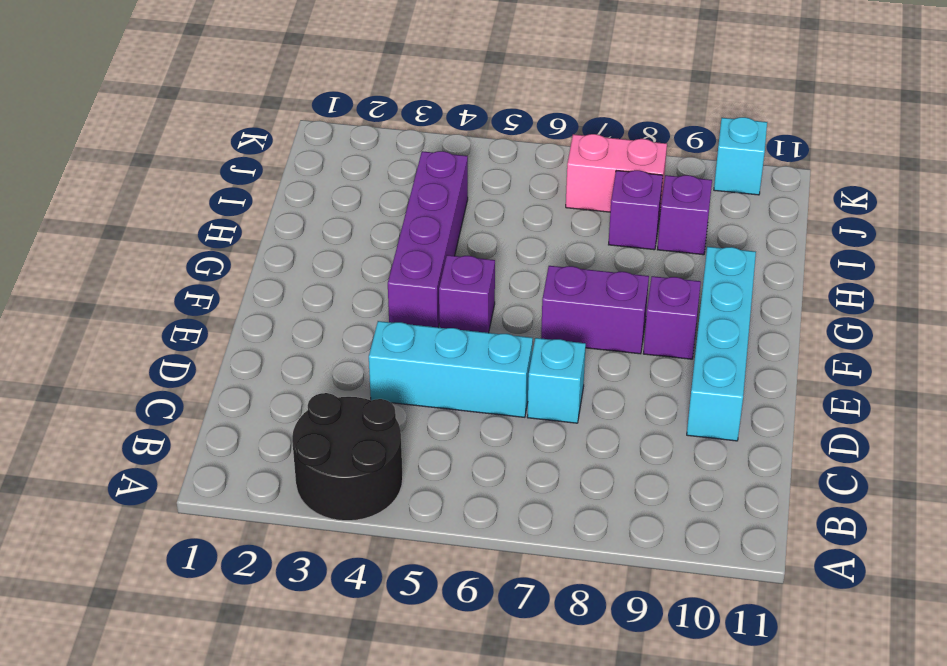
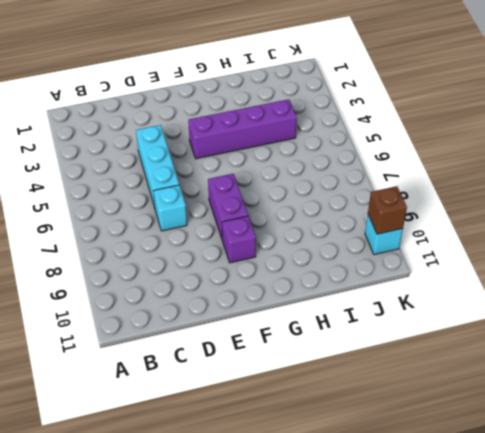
brown 1x1 brick [368,186,407,234] -> none
none -> black 2x2 round brick [292,393,403,521]
none -> cyan 1x4 brick [687,247,756,441]
none -> purple 1x1 brick [439,255,495,333]

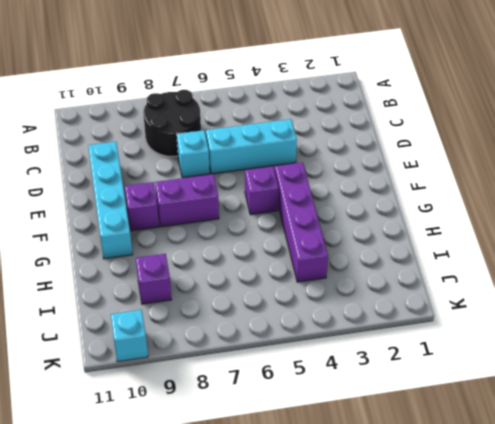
black 2x2 round brick [143,90,201,157] -> black 2x2 round brick moved to [292,393,403,521]
none -> purple 1x1 brick [609,170,663,250]
none -> pink 1x2 brick [566,134,667,217]

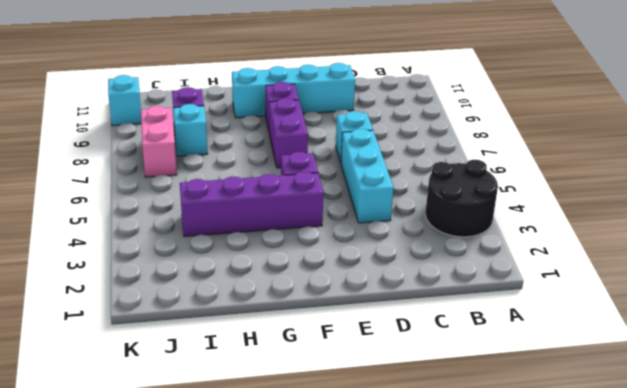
cyan 1x1 brick [173,104,208,156] -> purple 1x1 brick [609,170,663,250]

